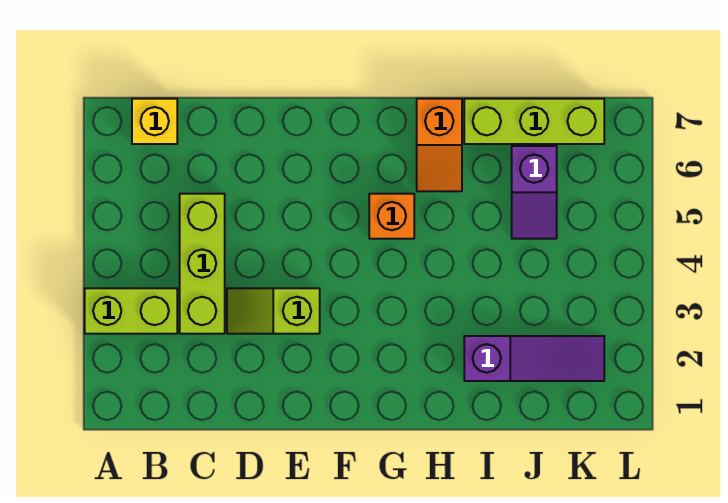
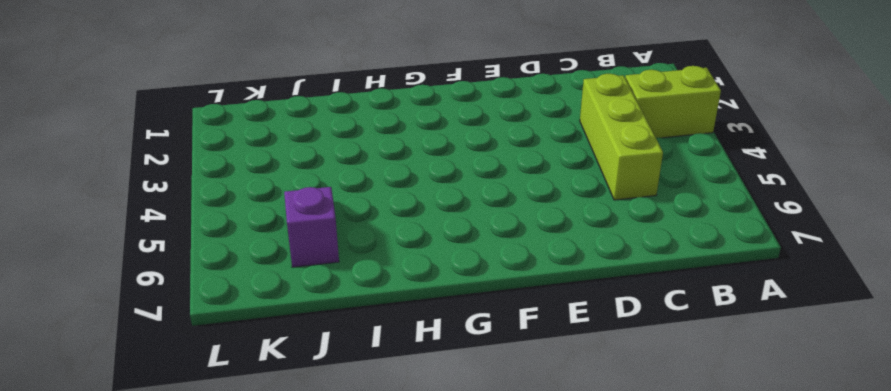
none -> yellow 1x1 brick [132,99,177,144]
none -> lime 1x2 slope [227,288,320,334]

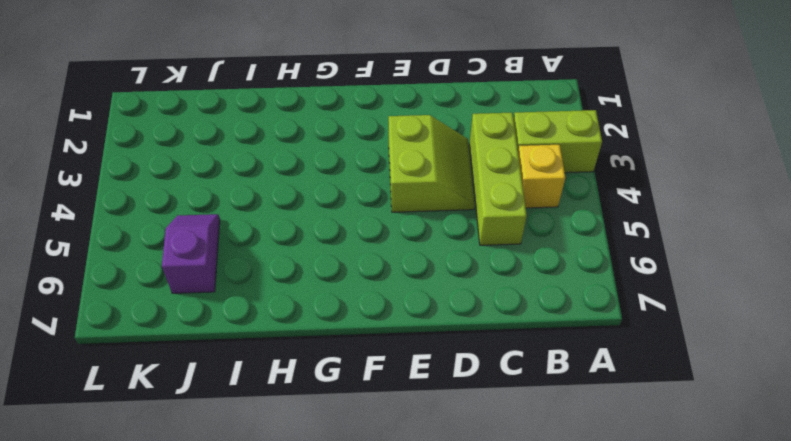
yellow 1x1 brick [518,145,565,208] -> yellow 1x1 brick moved to [132,99,177,144]
lime 2x2 slope [389,115,475,212] -> lime 1x2 slope [227,288,320,334]
none -> orange 1x1 brick [369,194,414,239]
none -> orange 1x2 slope [417,99,462,191]

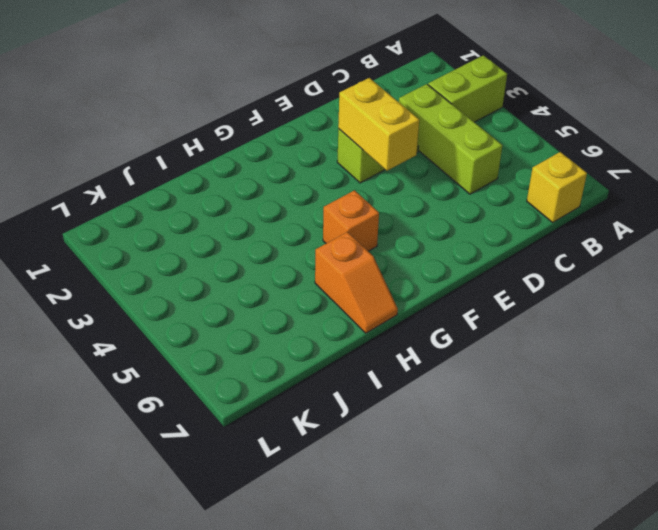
yellow 1x2 brick [338,78,419,171] -> none
orange 1x2 slope [315,232,398,333] -> orange 1x2 slope turned to [417,99,462,191]
none -> purple 1x3 slope [464,336,604,381]
none -> lime 1x3 brick [464,99,604,144]

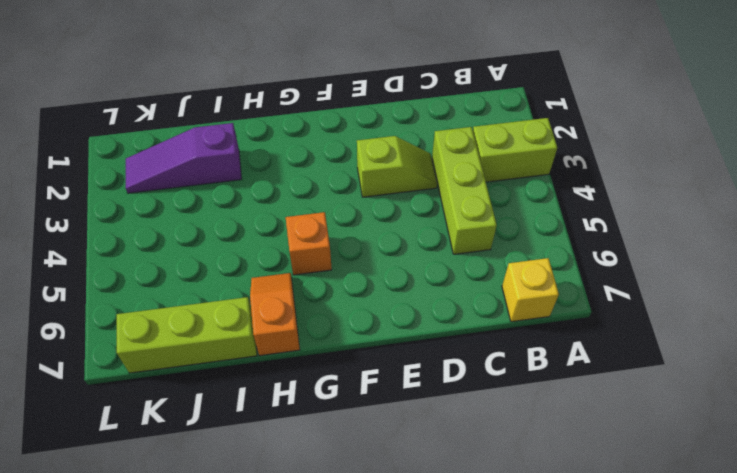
none -> purple 1x2 slope [512,146,557,239]

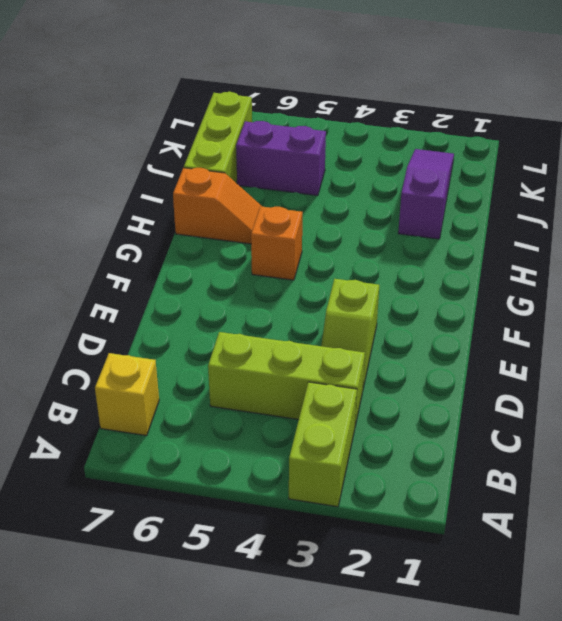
purple 1x2 brick [236,121,326,196] -> purple 1x2 slope [512,146,557,239]

